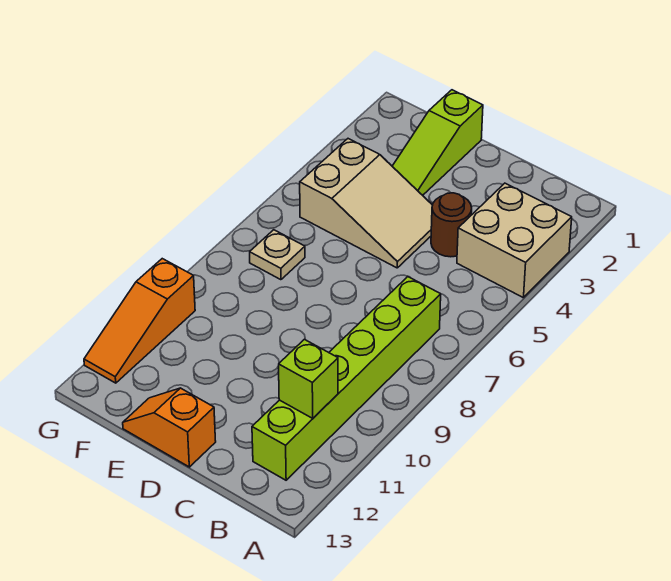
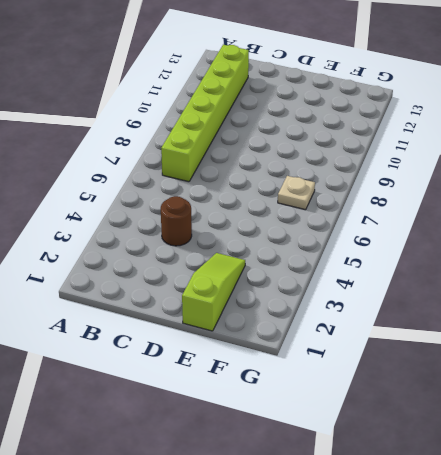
none -> tan 2x2 brick [457,183,572,298]
none -> tan 2x3 slope [300,139,433,268]

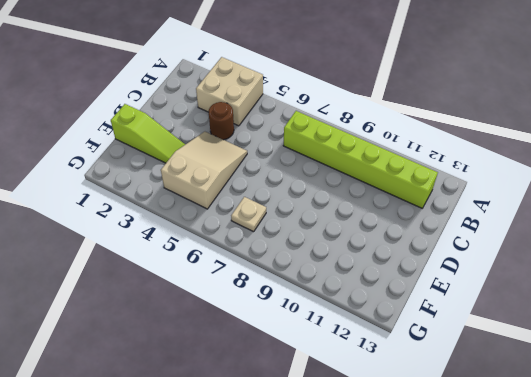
none -> orange 1x2 slope [123,388,216,467]
none -> orange 1x3 slope [84,259,195,383]

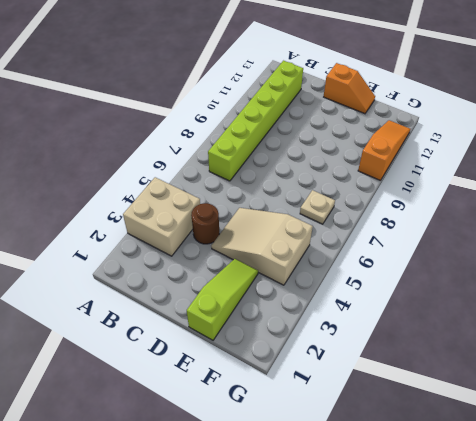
none -> lime 1x1 brick [279,339,338,418]

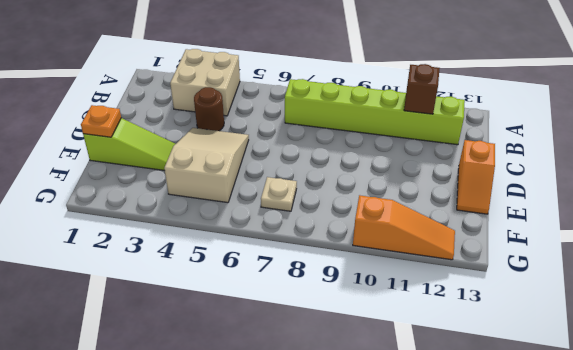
brown 1x1 brick [404,64,440,114] -> lime 1x1 brick [279,339,338,418]
orange 1x1 plate [81,105,121,137] -> none

